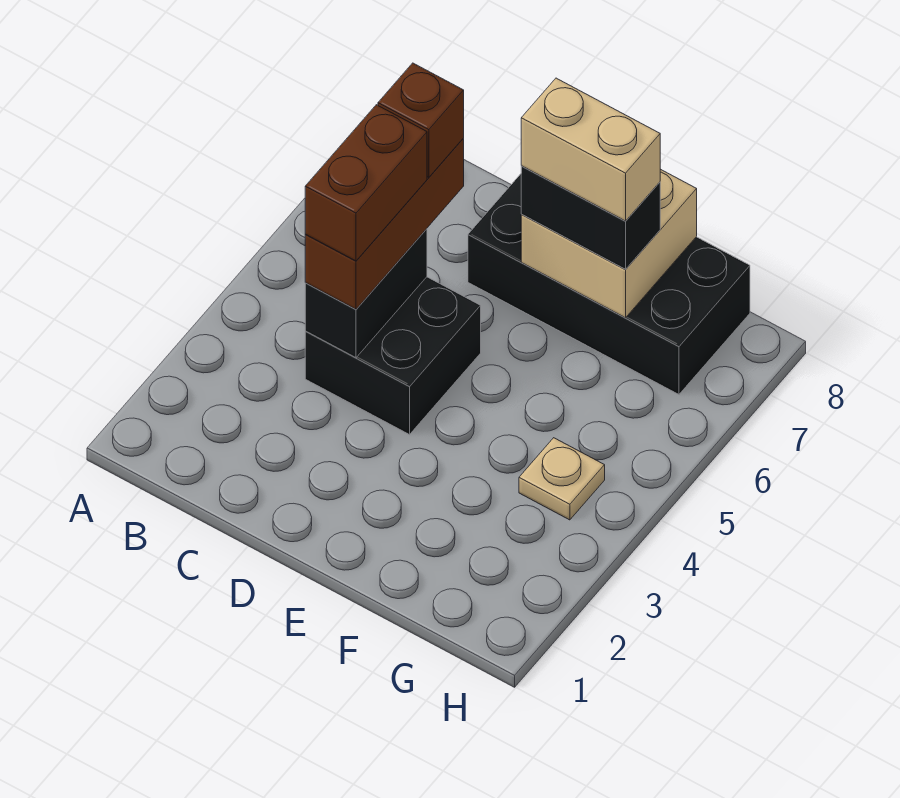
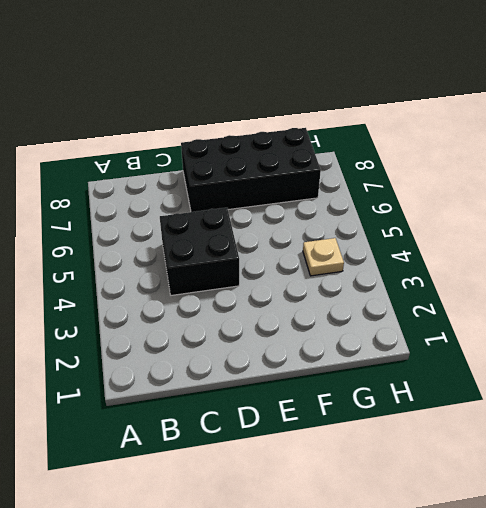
none -> black 1x2 brick [305,229,427,358]
none -> tan 2x2 brick [521,169,697,318]

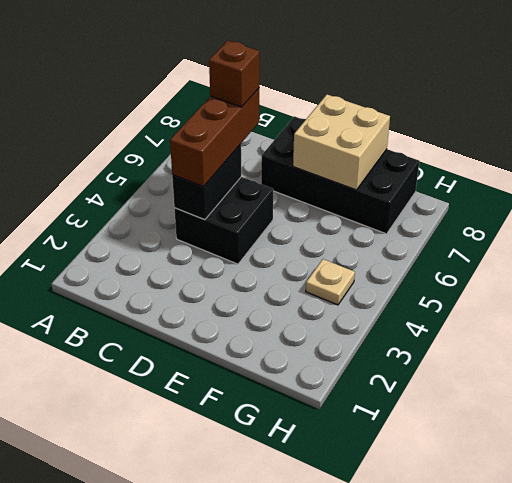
none -> black 1x2 brick [521,166,660,270]
none -> brown 1x2 brick [305,105,427,261]

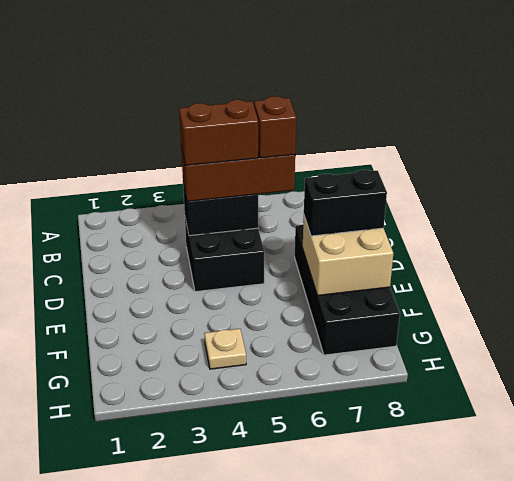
black 1x2 brick [304,170,387,236] -> black 1x2 brick turned to [521,166,660,270]
none -> tan 1x2 brick [521,78,660,221]

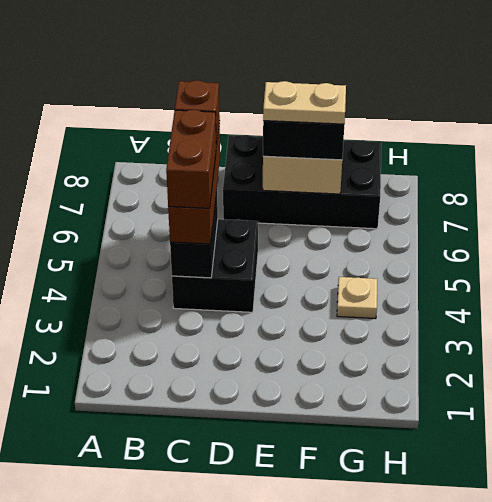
tan 1x2 plate [263,81,346,124] -> tan 1x2 brick [521,78,660,221]

